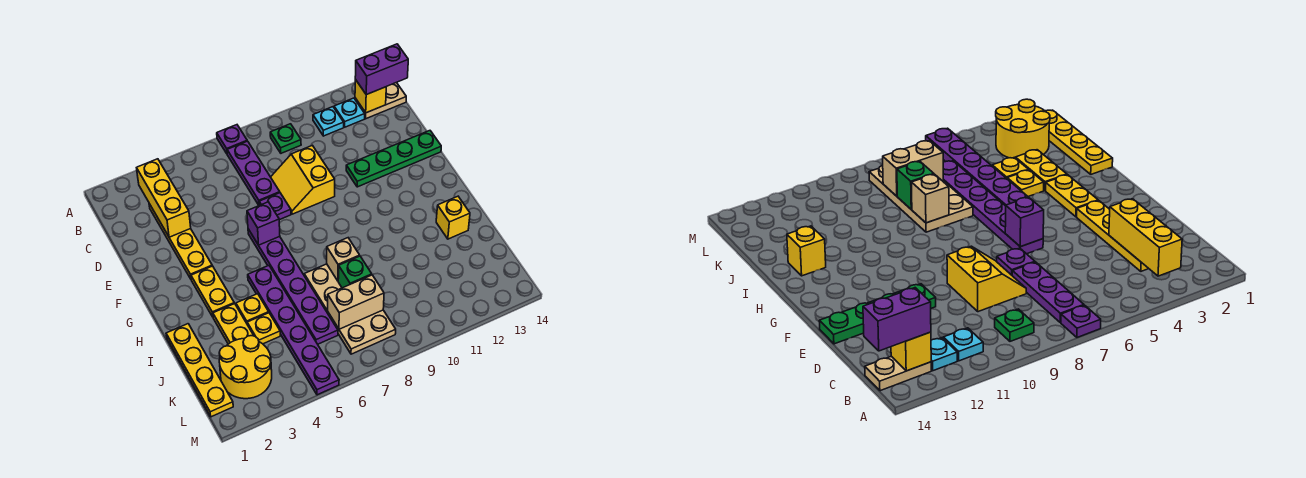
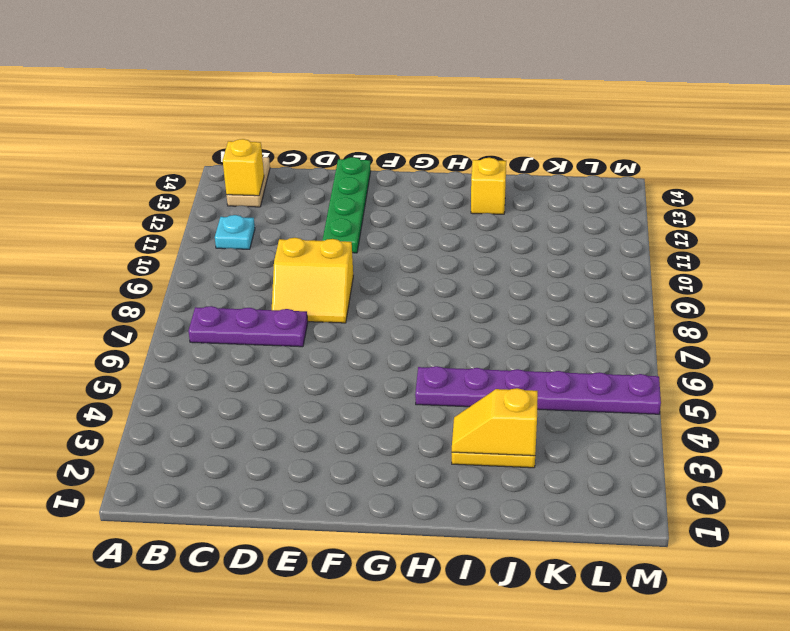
yellow 1x2 slope [452,388,538,456] -> none
none -> purple 1x1 plate [217,125,247,154]
none -> green 1x1 plate [270,124,301,153]
none -> cyan 1x1 plate [334,98,365,127]

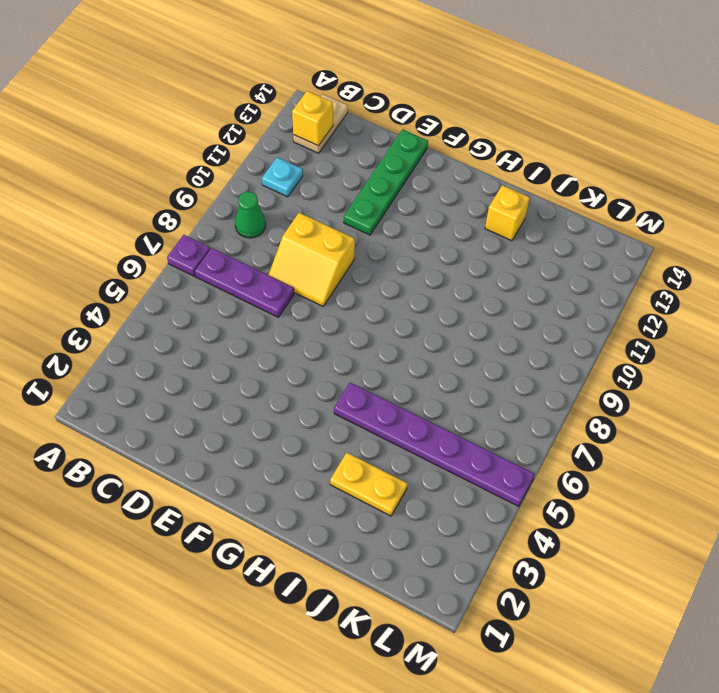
green 1x1 cone [235,192,266,238] -> green 1x1 plate [270,124,301,153]
none -> cyan 1x1 plate [334,98,365,127]
none -> yellow 1x4 plate [149,204,212,279]
none -> purple 1x1 plate [259,193,291,220]

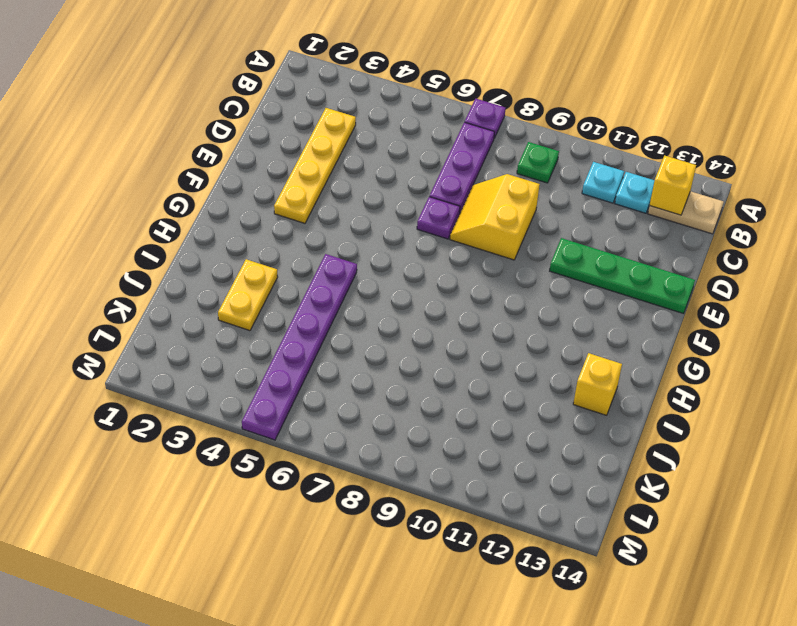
none -> purple 1x6 plate [248,229,338,344]
none -> yellow 1x2 plate [191,266,234,317]
none -> yellow 1x4 plate [166,324,233,417]

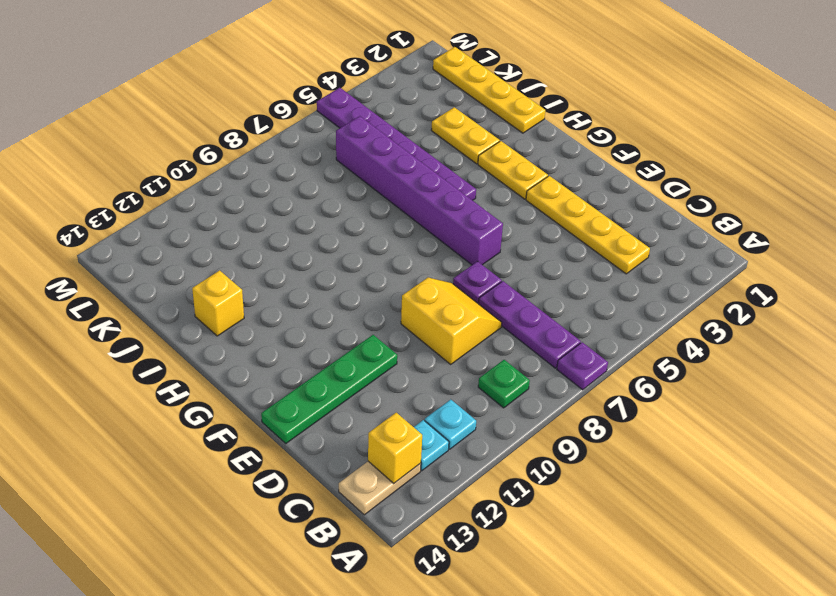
purple 1x6 brick [336,116,503,265] -> purple 1x6 plate [248,229,338,344]
none -> yellow 1x1 plate [236,294,269,323]
none -> tan 2x4 plate [304,264,396,354]
none -> yellow 1x1 plate [247,313,280,344]

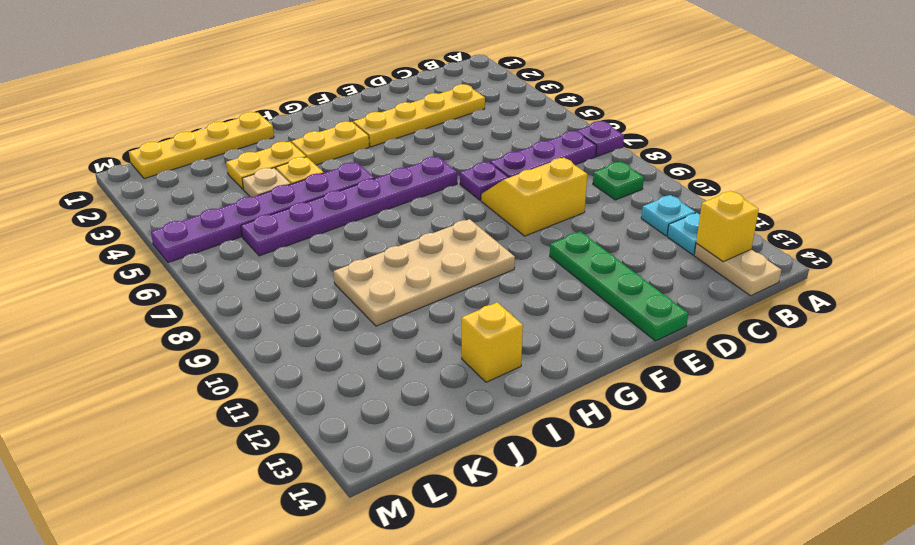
tan 2x4 plate [334,219,515,326] -> tan 2x4 plate moved to [304,264,396,354]
tan 1x1 plate [242,168,290,197] -> yellow 1x1 plate [247,313,280,344]
none -> yellow 2x2 round brick [219,336,272,399]
none -> yellow 1x3 brick [137,159,191,237]
none -> purple 1x1 brick [247,202,280,245]

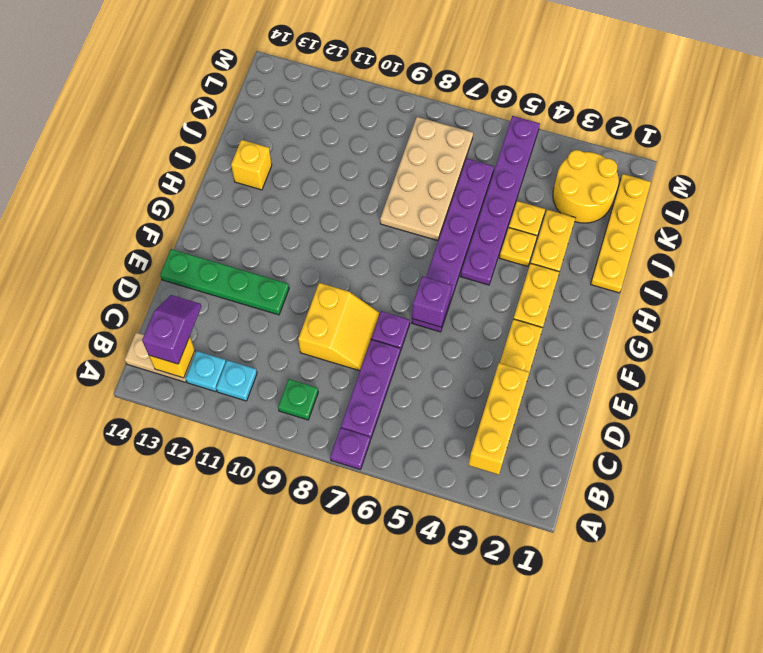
purple 1x2 slope [142,295,201,364] -> purple 1x2 brick [355,44,408,95]
none -> tan 1x1 brick [327,238,360,281]
none -> green 1x1 brick [338,256,372,288]
none -> tan 1x2 brick [328,275,384,329]

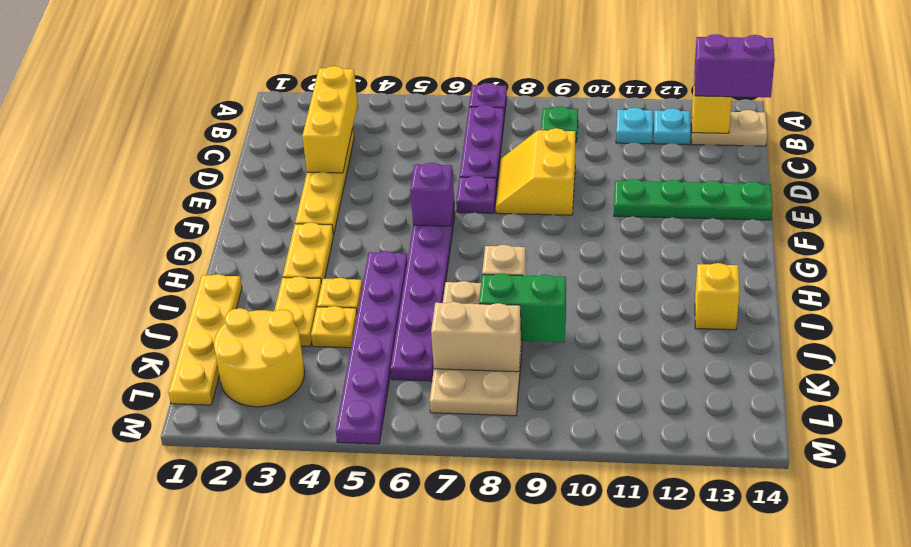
green 1x2 brick [479,273,566,342] -> green 1x1 brick [338,256,372,288]

